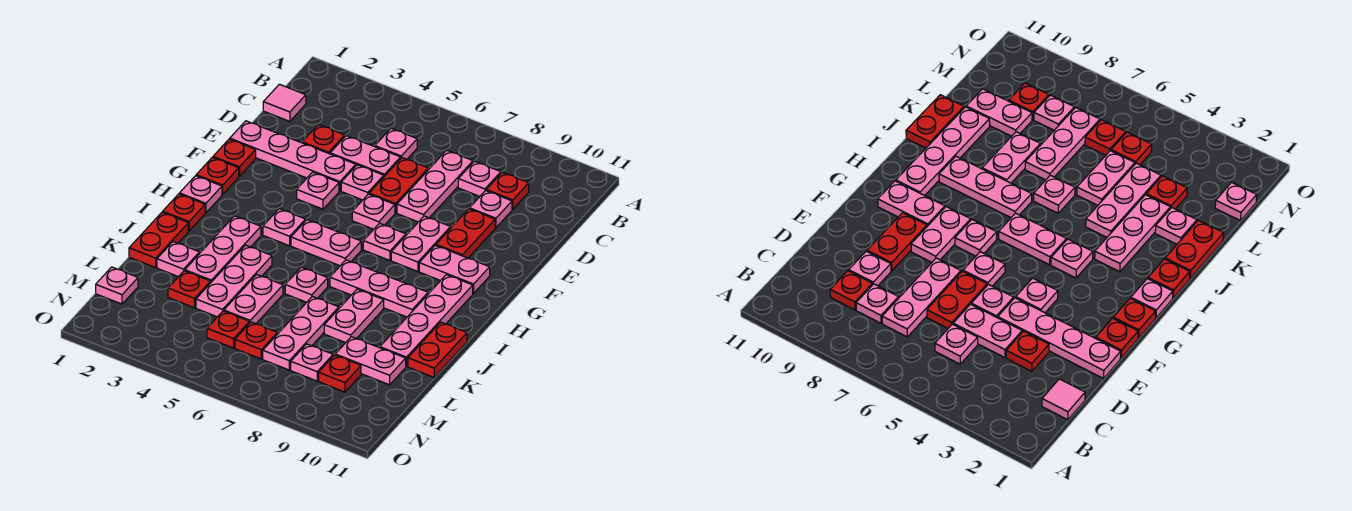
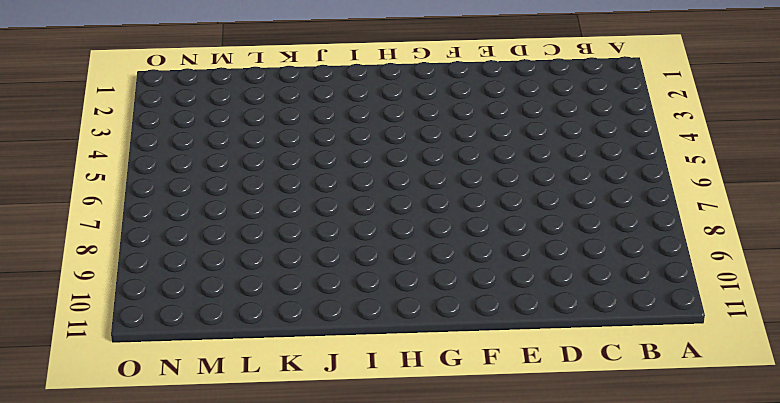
none -> pink 1x1 tile [263,84,306,121]
none -> pink 1x1 plate [375,128,417,159]
none -> pink 1x3 plate [397,150,473,222]
none -> pink 1x1 plate [458,161,501,196]

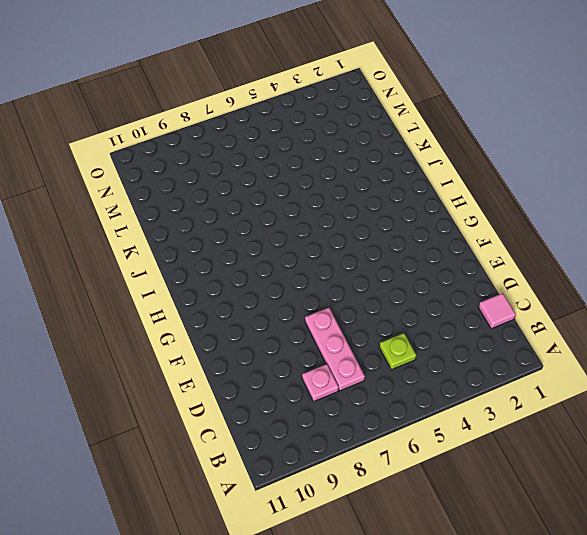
lime 1x1 plate [379,333,416,370] -> pink 1x1 plate [375,128,417,159]
none -> red 1x1 plate [486,172,529,209]
none -> red 1x1 plate [302,125,345,154]
none -> pink 1x2 plate [330,136,401,176]
none -> red 1x2 plate [369,158,428,213]

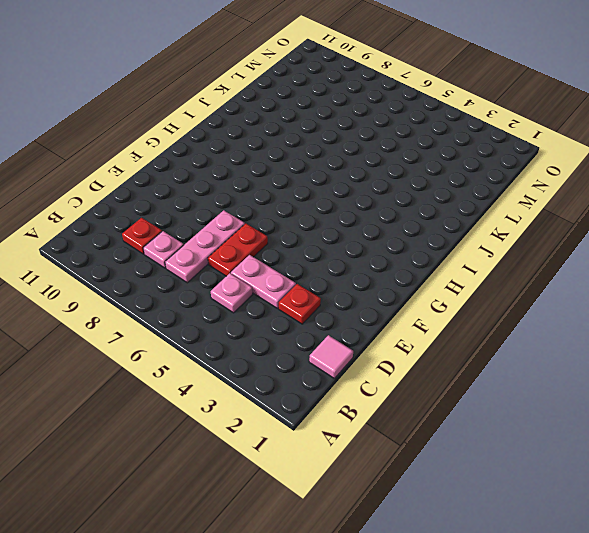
none -> pink 1x1 plate [470,191,512,228]
none -> pink 1x4 plate [230,121,356,191]
none -> pink 1x1 plate [341,165,384,200]
none -> red 1x2 plate [436,209,495,258]

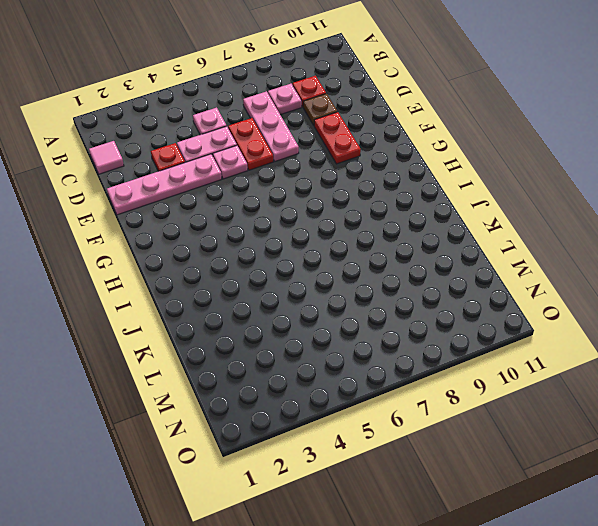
brown 1x1 plate [303,94,337,125] -> pink 1x1 plate [470,191,512,228]
none -> red 1x1 plate [213,139,256,176]
none -> pink 1x1 plate [297,172,339,209]
none -> pink 1x1 plate [352,194,395,229]
none -> pink 1x2 plate [391,216,451,272]

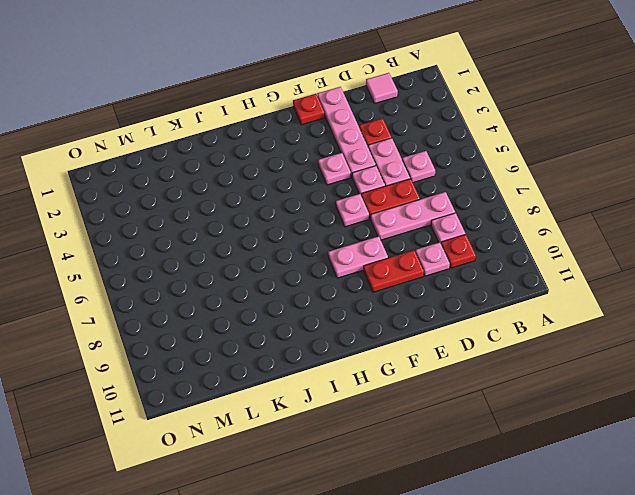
none -> red 1x1 plate [196,157,239,194]
none -> pink 1x1 plate [363,223,406,260]
none -> pink 1x2 plate [419,245,490,293]
none -> pink 1x1 plate [179,176,222,213]

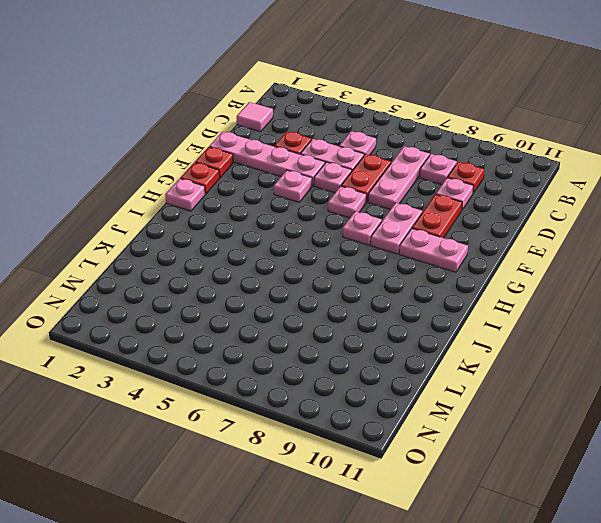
none -> pink 1x1 plate [263,209,306,246]
none -> pink 1x2 plate [291,220,361,266]
none -> pink 1x4 plate [380,275,473,367]
none -> red 1x1 plate [163,194,205,231]

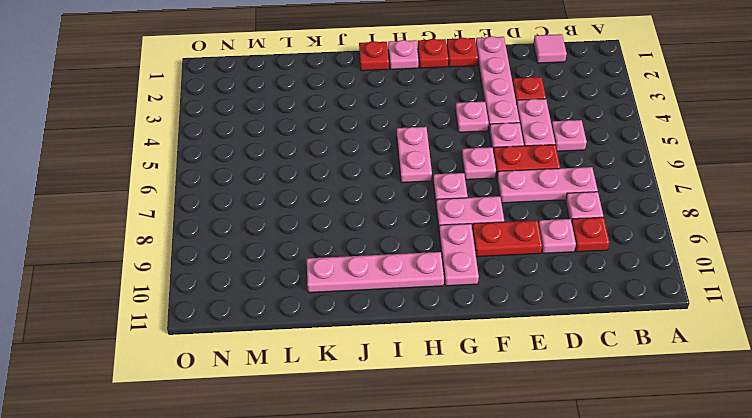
none -> pink 1x1 plate [263,209,306,246]
none -> pink 1x3 plate [185,216,261,282]
none -> pink 1x3 plate [330,260,428,317]
none -> red 1x2 plate [129,212,188,268]

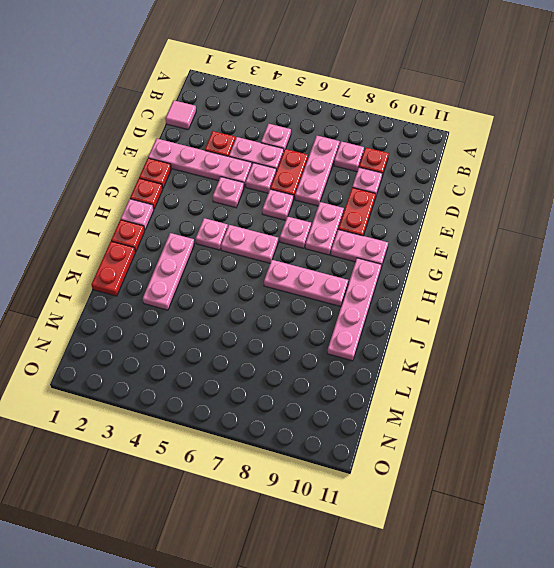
none -> pink 1x3 plate [196,245,272,317]
none -> pink 1x1 plate [285,267,328,302]
none -> pink 1x2 plate [324,289,384,343]
none -> red 1x2 plate [408,322,467,377]

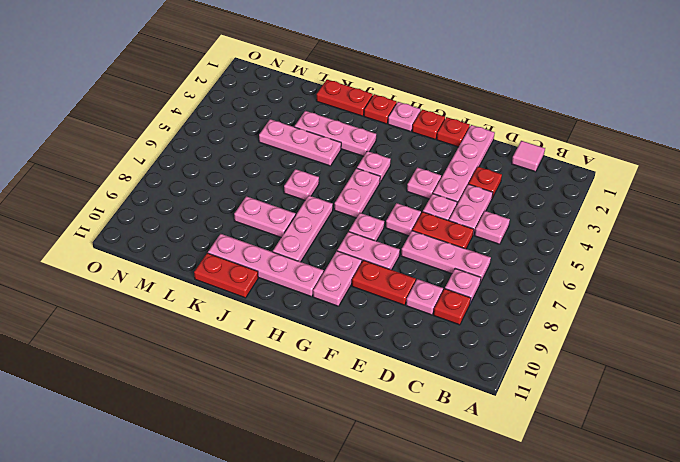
none -> pink 1x1 plate [157,242,200,277]
none -> pink 1x2 plate [224,274,283,324]
none -> pink 1x3 plate [263,297,339,370]
none -> red 1x1 plate [168,271,211,308]

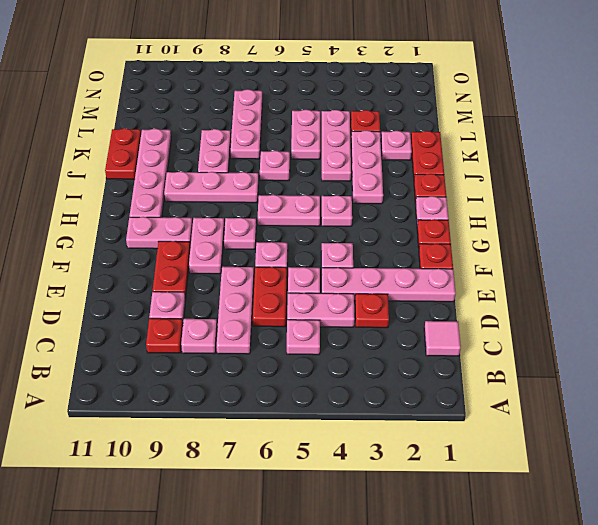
none -> pink 1x2 plate [335,337,406,385]
none -> pink 1x1 plate [96,267,138,304]
none -> red 1x1 plate [207,311,250,348]
none -> red 1x1 plate [235,322,277,359]

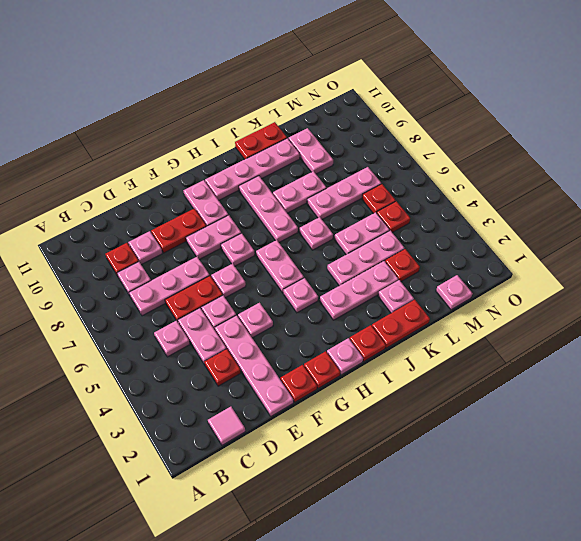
none -> pink 1x1 plate [291,344,333,381]
none -> red 1x1 plate [319,355,361,392]

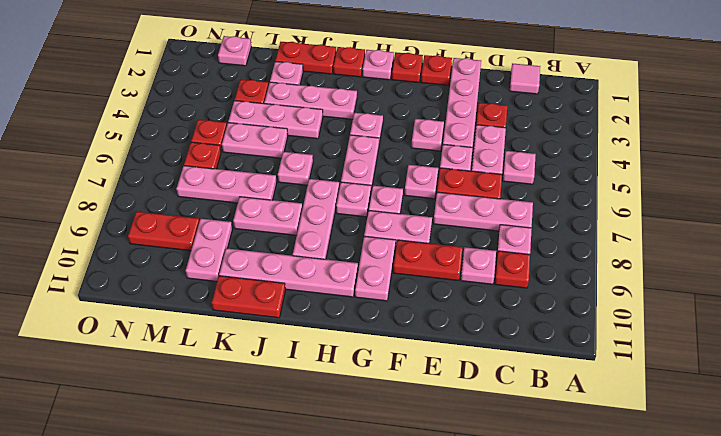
pink 1x1 plate [336,182,371,217] -> pink 1x1 plate moved to [291,344,333,381]
red 1x2 plate [128,212,199,251] -> red 1x1 plate [319,355,361,392]

